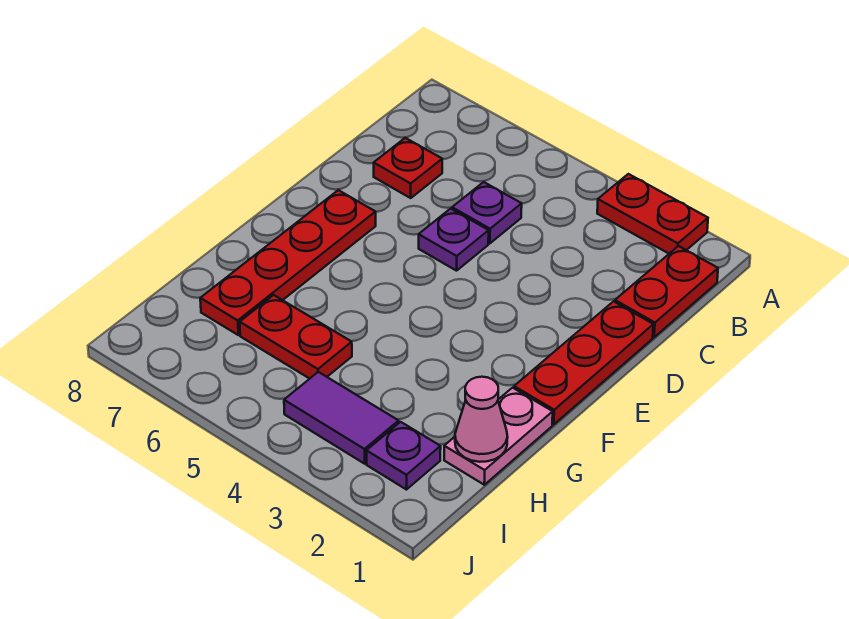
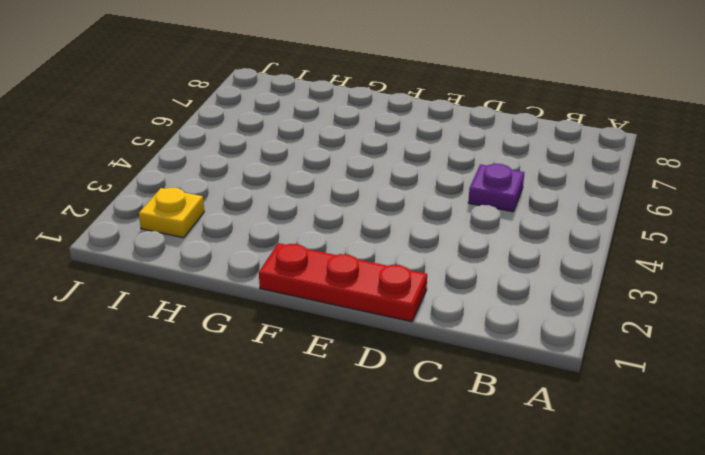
yellow 1x1 plate [139,188,204,238] -> purple 1x1 plate [367,422,441,490]
none -> red 1x2 plate [597,174,708,253]
none -> red 1x2 plate [615,246,718,337]
none -> red 1x1 plate [374,138,442,198]

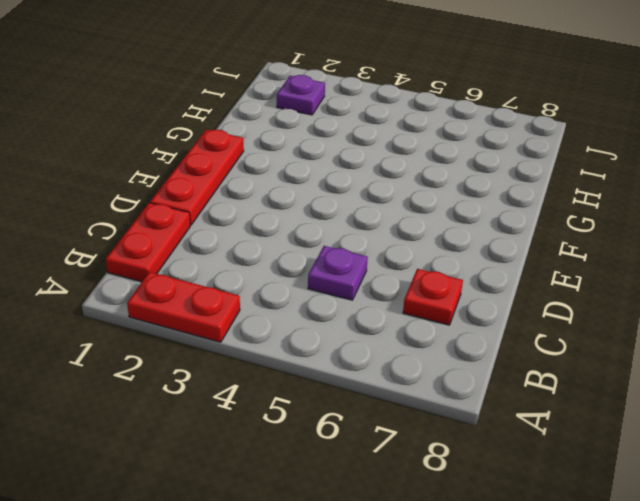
none -> purple 1x1 plate [419,209,489,271]
none -> red 1x4 plate [200,190,376,335]
none -> pink 1x2 plate [444,388,553,485]

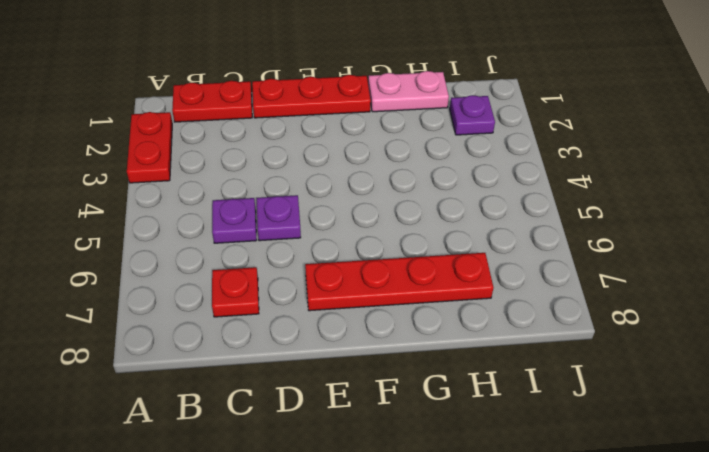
none -> red 1x2 plate [240,295,352,379]
none -> purple 1x2 tile [284,372,399,464]
none -> pink 1x1 cone [455,377,508,462]

